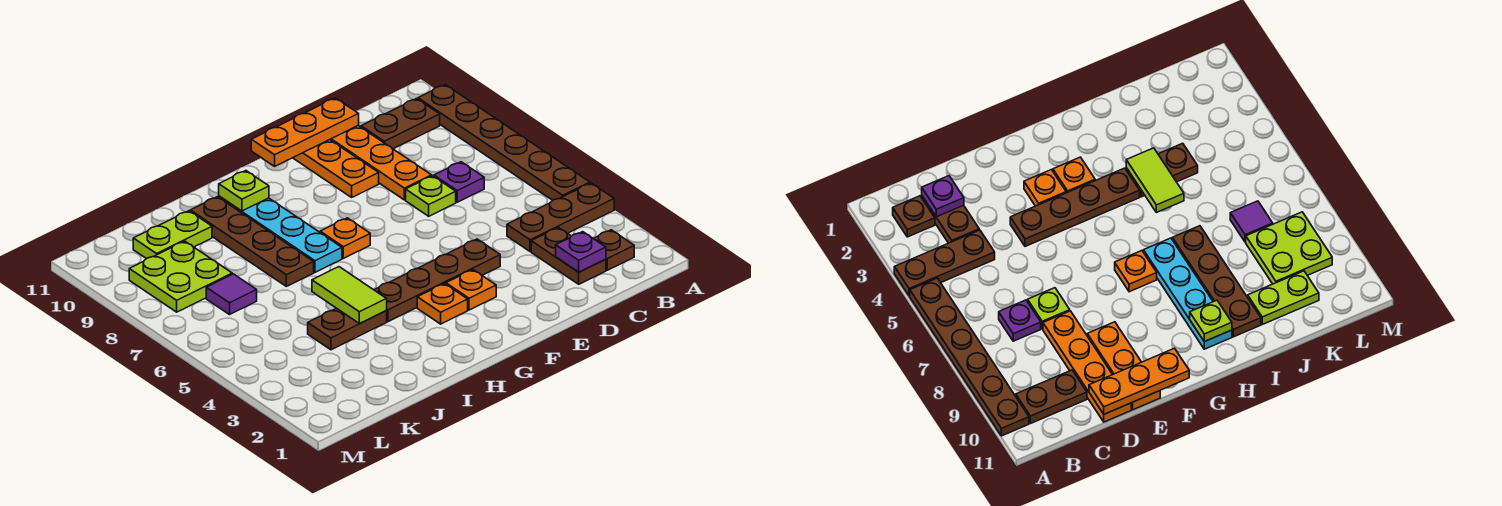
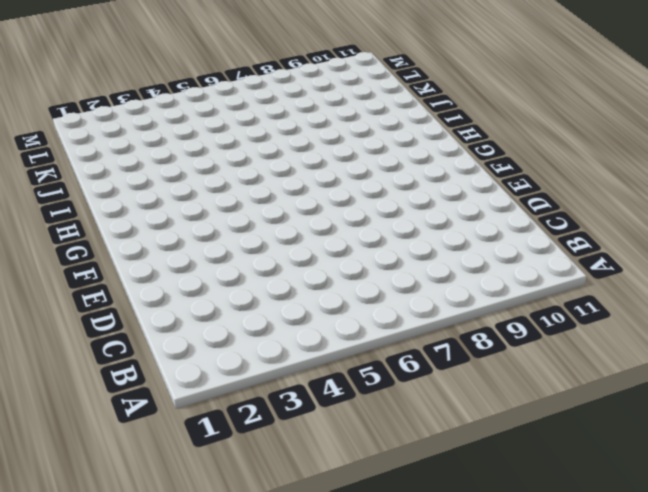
none -> brown 1x3 plate [507,183,614,252]
none -> brown 1x6 plate [418,85,590,200]
none -> brown 1x1 plate [594,230,634,270]

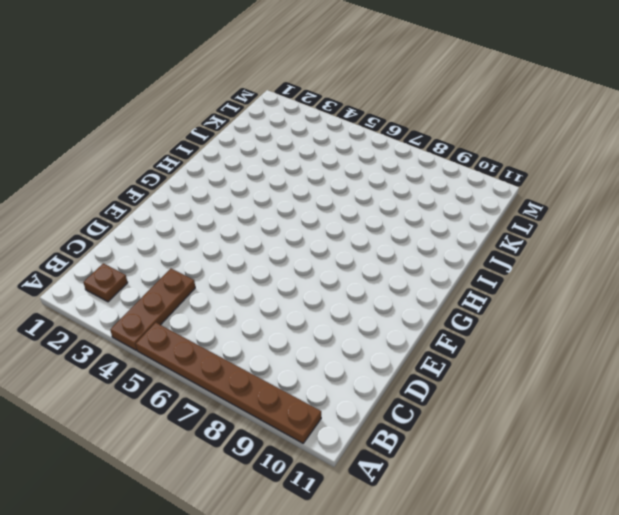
none -> brown 1x2 plate [361,99,440,149]
none -> brown 1x2 plate [531,227,606,284]
none -> purple 1x1 plate [434,162,484,202]

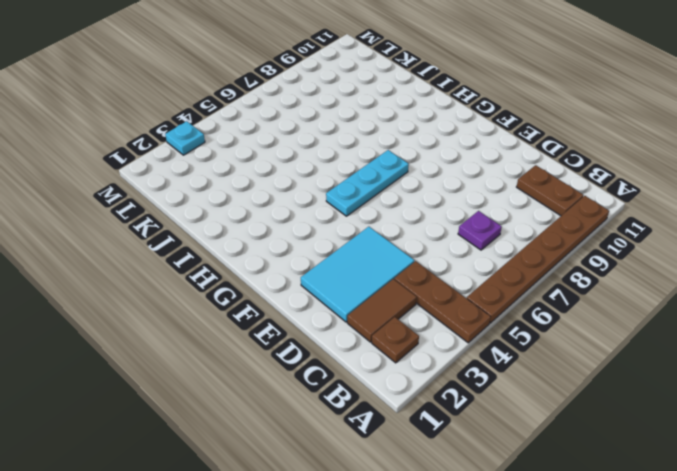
brown 1x2 tile [347,279,417,342] -> brown 1x2 plate [531,227,606,284]
cyan 2x3 tile [301,227,415,322] -> brown 1x4 plate [375,239,500,322]
cyan 1x3 plate [326,150,409,216] -> orange 1x1 plate [320,218,370,258]
cyan 1x1 plate [165,121,205,155] -> none
none -> lime 1x1 plate [406,176,456,216]
none -> orange 1x4 plate [330,126,432,200]
none -> orange 1x3 plate [293,140,379,197]

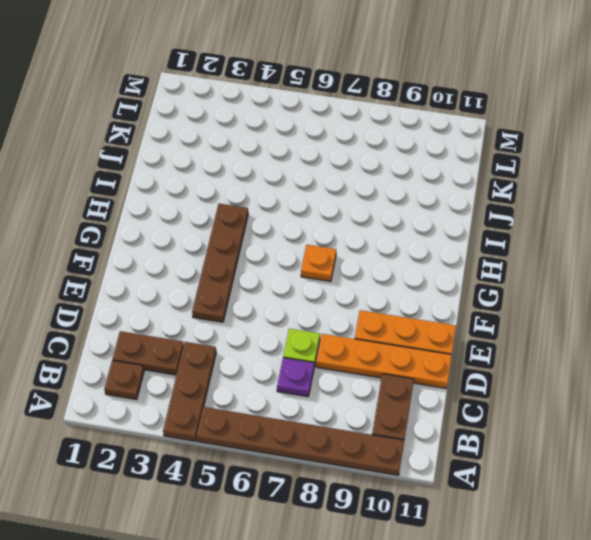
none -> orange 1x1 plate [446,270,496,310]
none -> orange 1x1 plate [417,284,468,324]
none -> cyan 1x4 plate [219,196,342,272]

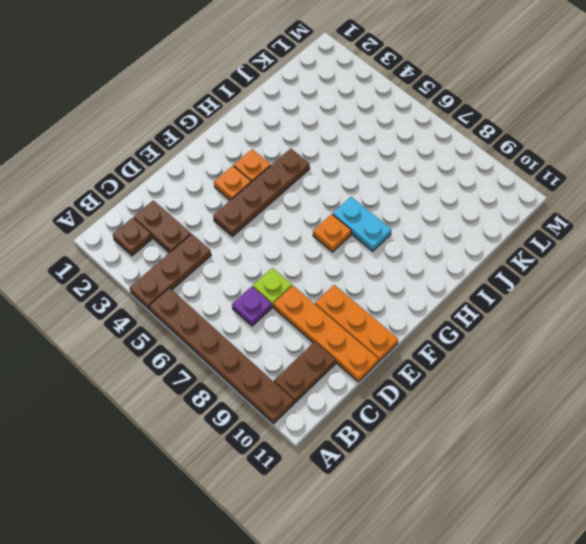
cyan 1x2 plate [333,197,391,251] -> cyan 1x4 plate [219,196,342,272]
none -> brown 1x2 plate [308,308,387,350]
none -> brown 1x4 plate [190,197,314,286]
none -> lime 1x2 plate [133,211,212,259]

